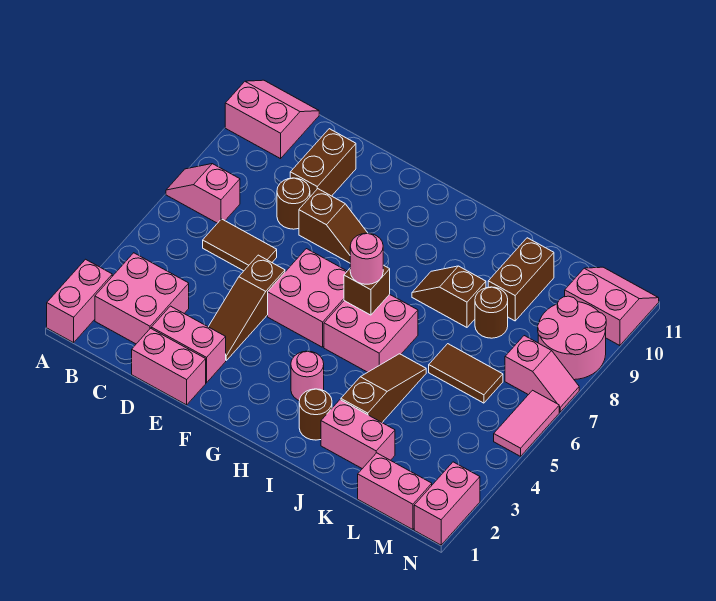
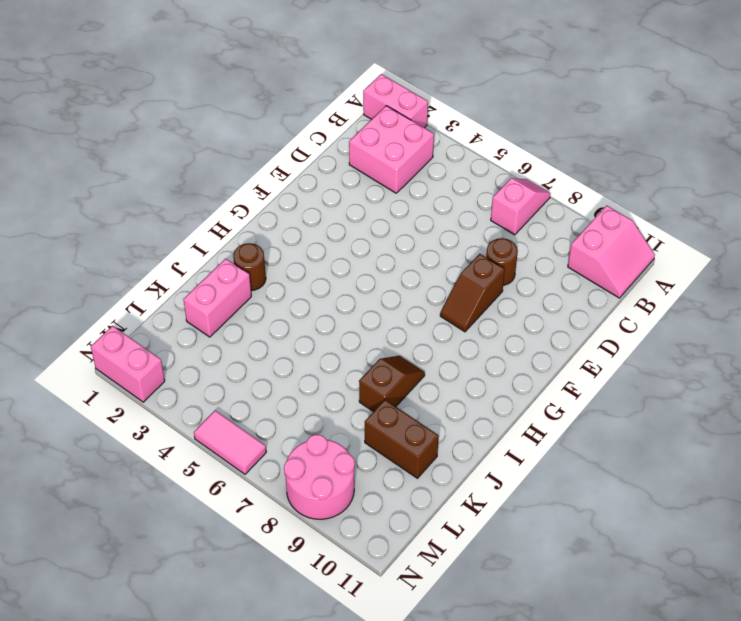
none -> brown 1x2 tile [203,219,277,271]
none -> pink 1x2 brick [132,328,206,405]
none -> pink 1x2 brick [151,306,226,383]

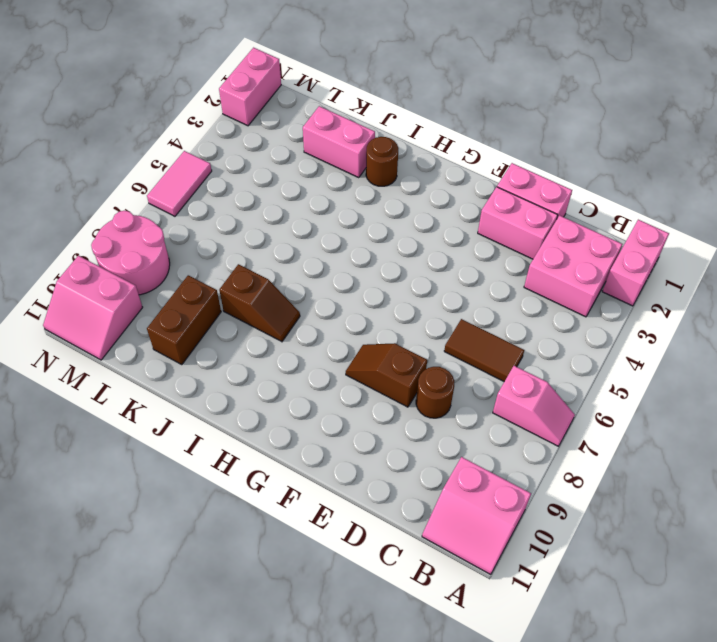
none -> brown 1x2 brick [290,129,356,197]
none -> brown 1x3 slope [209,255,285,360]
none -> pink 2x2 brick [268,249,347,347]

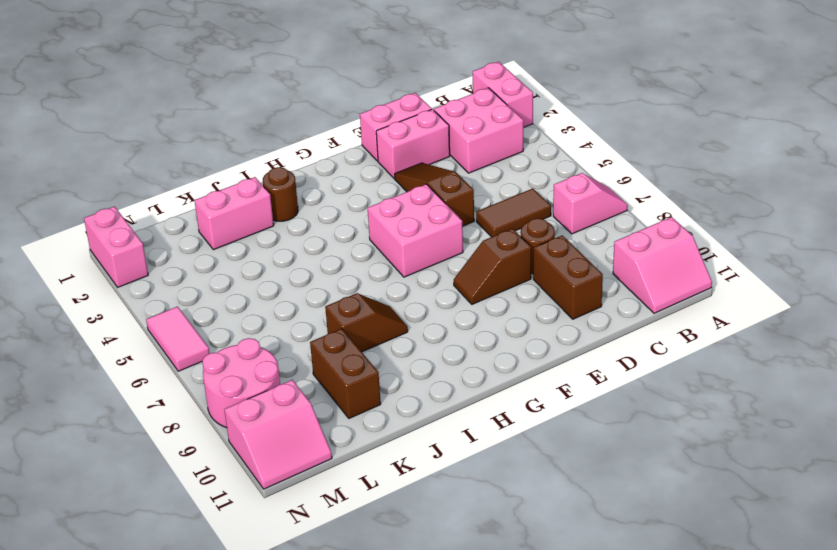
none -> pink 1x1 round brick [291,351,324,401]
none -> pink 2x2 brick [324,294,418,372]
none -> brown 1x3 slope [341,354,426,422]

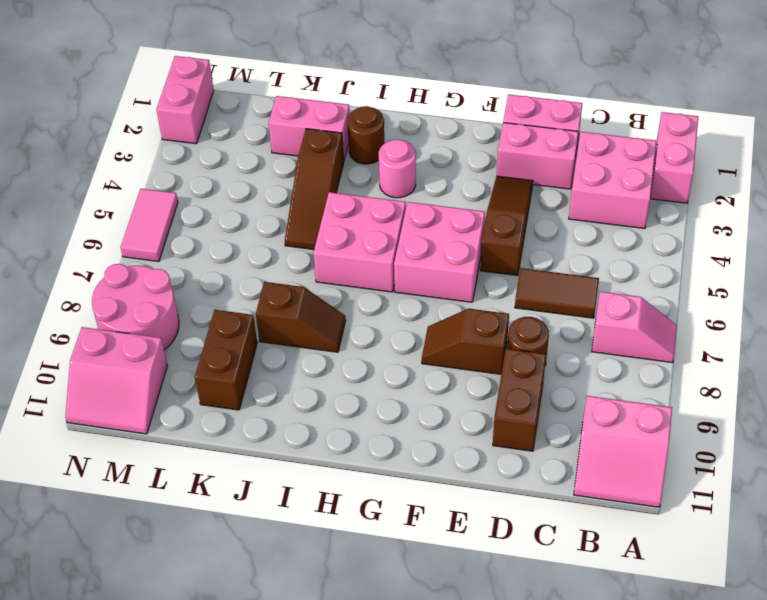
none -> brown 1x2 tile [429,344,503,403]
none -> brown 1x1 round brick [475,287,508,338]
none -> pink 1x2 brick [358,453,432,530]

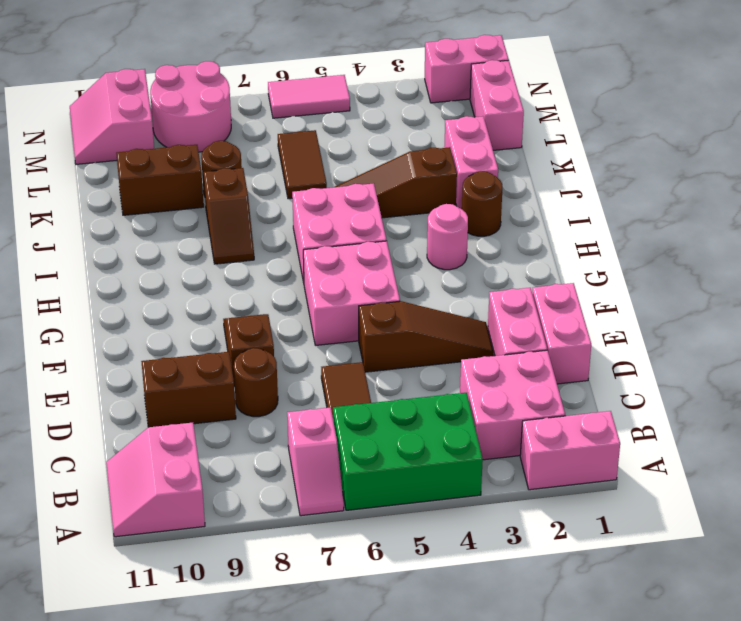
green 2x3 brick [333,393,483,510] -> none
none -> pink 1x2 slope [505,336,579,412]
none -> brown 1x1 brick [344,265,390,315]
none -> pink 1x1 round brick [350,233,383,284]

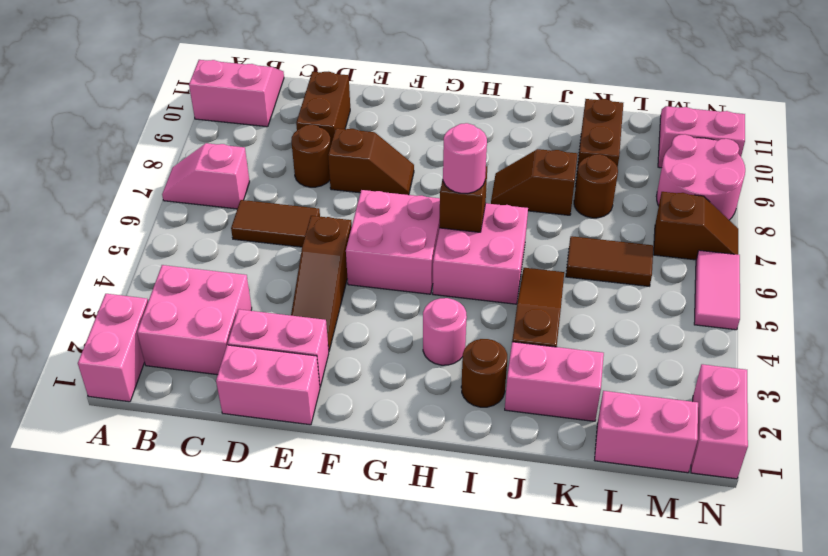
brown 1x2 slope [653,192,738,260] -> pink 1x2 slope [505,336,579,412]

